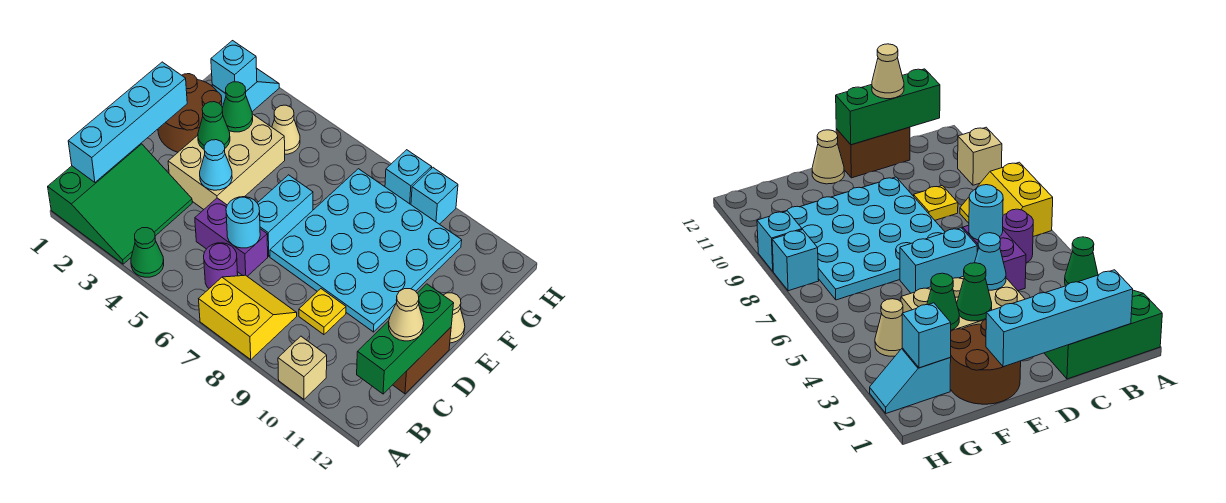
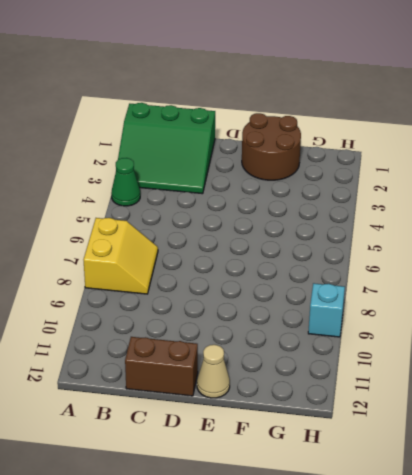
none -> tan 1x1 brick [278,336,327,399]
none -> purple 1x1 round brick [204,243,238,288]
none -> purple 1x2 brick [195,198,268,276]

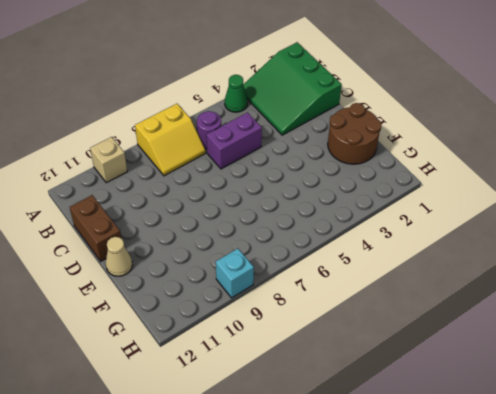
none -> yellow 1x1 plate [299,289,346,335]
none -> tan 2x3 brick [168,114,285,209]
none -> cyan 1x2 brick [258,175,313,256]

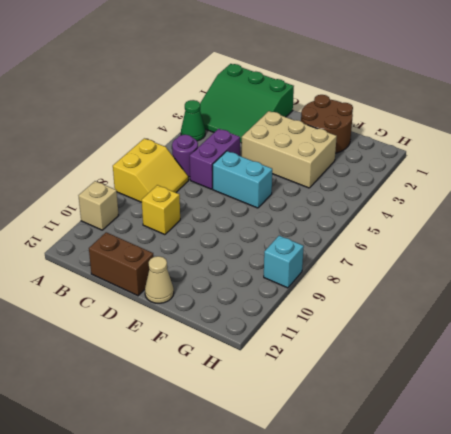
yellow 1x1 brick [142,185,180,235] -> yellow 1x1 plate [299,289,346,335]
none -> cyan 4x4 plate [270,169,462,332]
none -> cyan 1x2 slope [212,68,279,112]
none -> tan 1x1 cone [272,105,300,154]

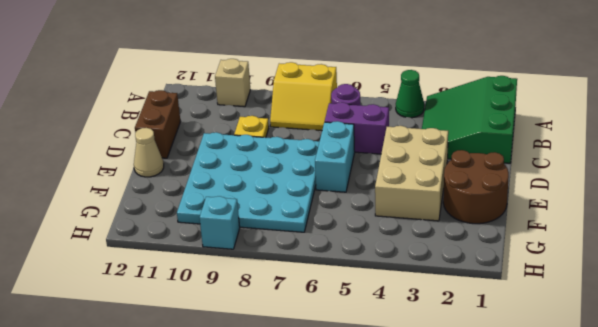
none -> cyan 1x2 slope [212,68,279,112]
none -> tan 1x1 cone [272,105,300,154]
none -> cyan 1x1 brick [385,150,432,204]

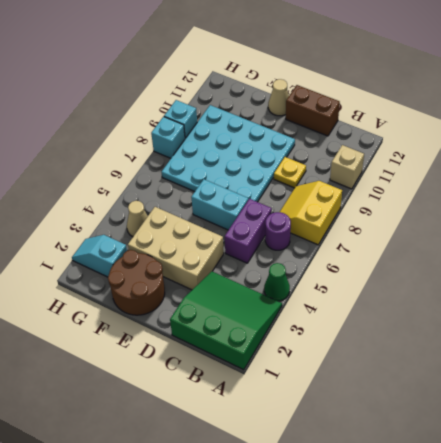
none -> cyan 1x4 brick [68,62,187,182]
none -> green 1x3 brick [357,284,454,394]
none -> cyan 1x1 round brick [226,197,260,248]

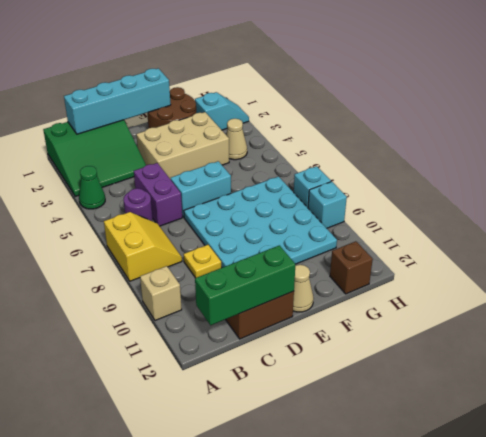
brown 1x1 brick [330,241,373,294] -> none
none -> cyan 1x1 round brick [226,197,260,248]
none -> cyan 1x1 cone [200,140,232,190]
none -> green 1x1 cone [198,102,230,149]

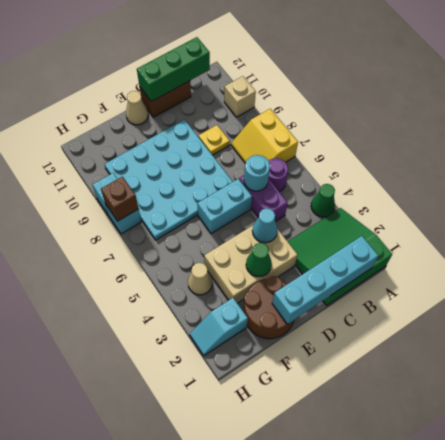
brown 1x1 brick [101,177,138,221] -> none
none -> green 1x1 cone [222,82,253,132]
none -> cyan 1x1 brick [211,41,257,93]
none -> tan 1x1 cone [389,289,424,341]

